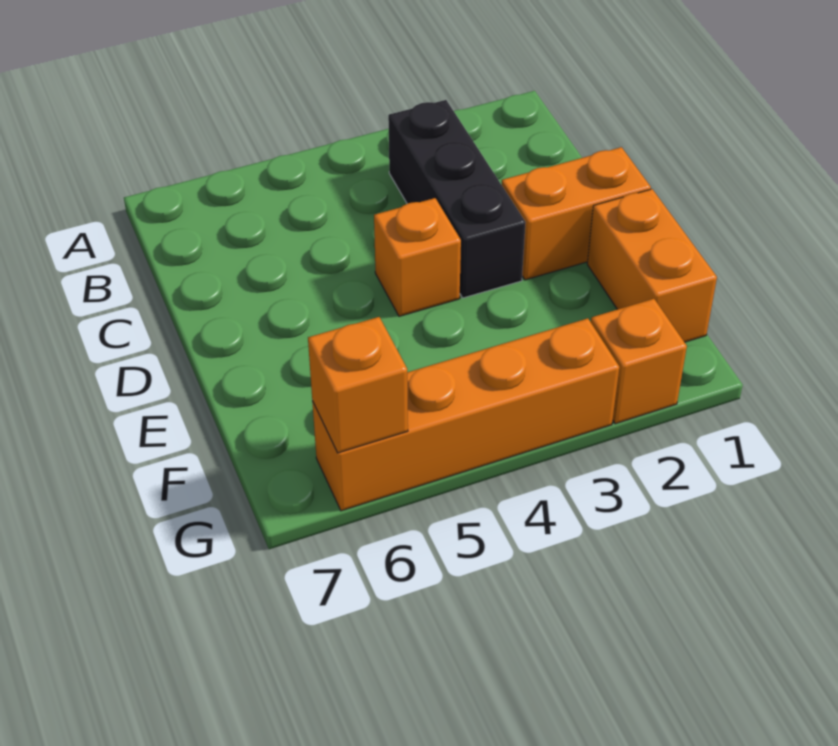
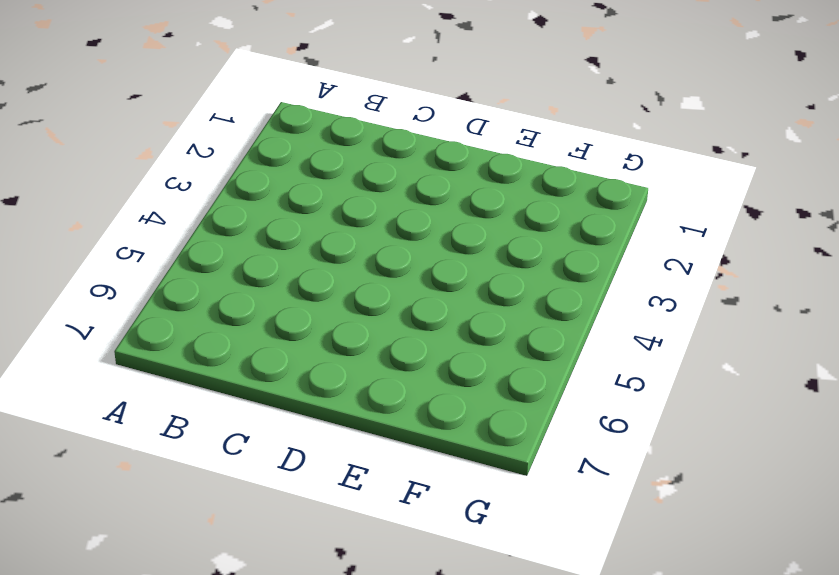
none -> black 1x3 brick [388,100,526,298]
none -> orange 1x2 brick [501,147,651,280]

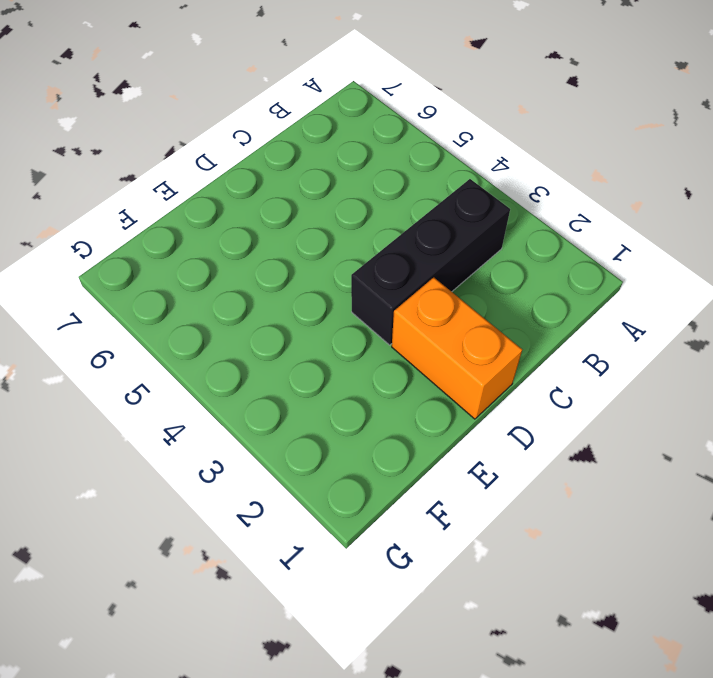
none -> orange 1x1 brick [374,198,461,316]
none -> orange 1x2 brick [587,189,717,342]

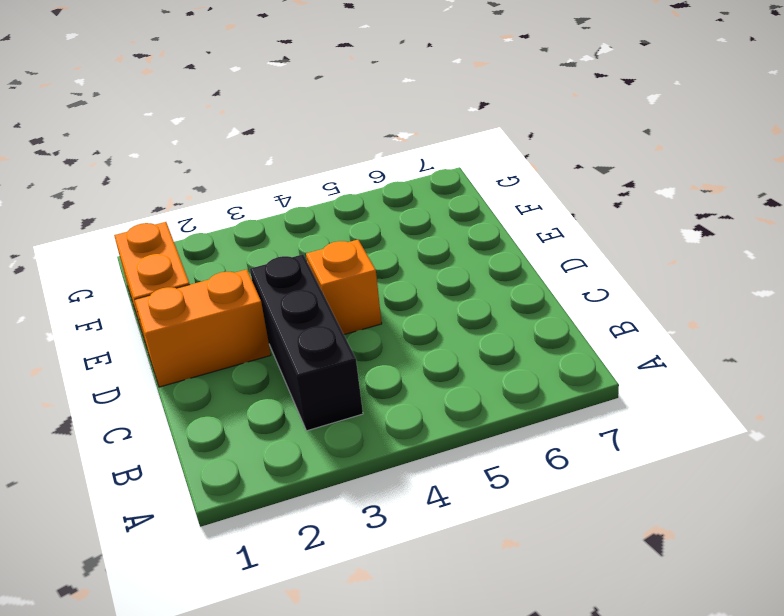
none -> orange 1x1 brick [591,299,687,424]
none -> orange 1x4 brick [312,318,619,511]

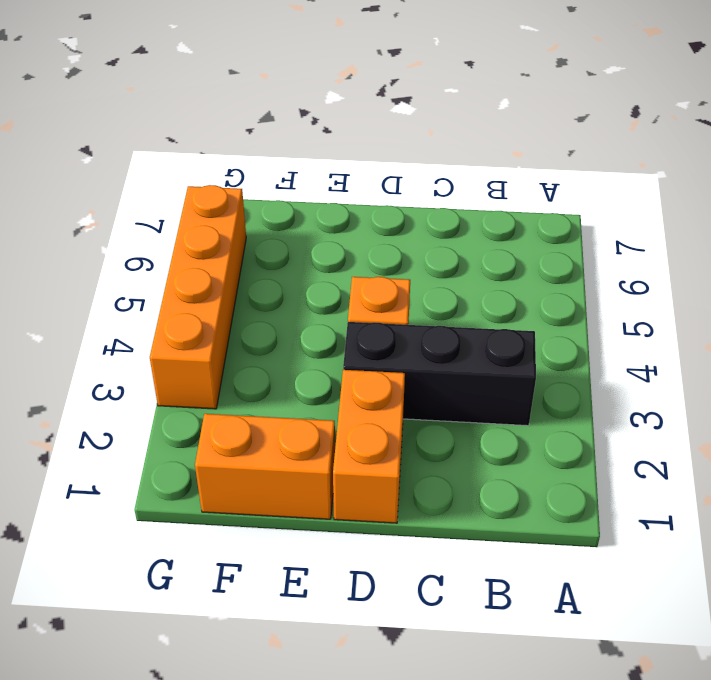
none -> orange 1x1 brick [591,299,687,424]
none -> orange 1x1 brick [308,317,408,453]

